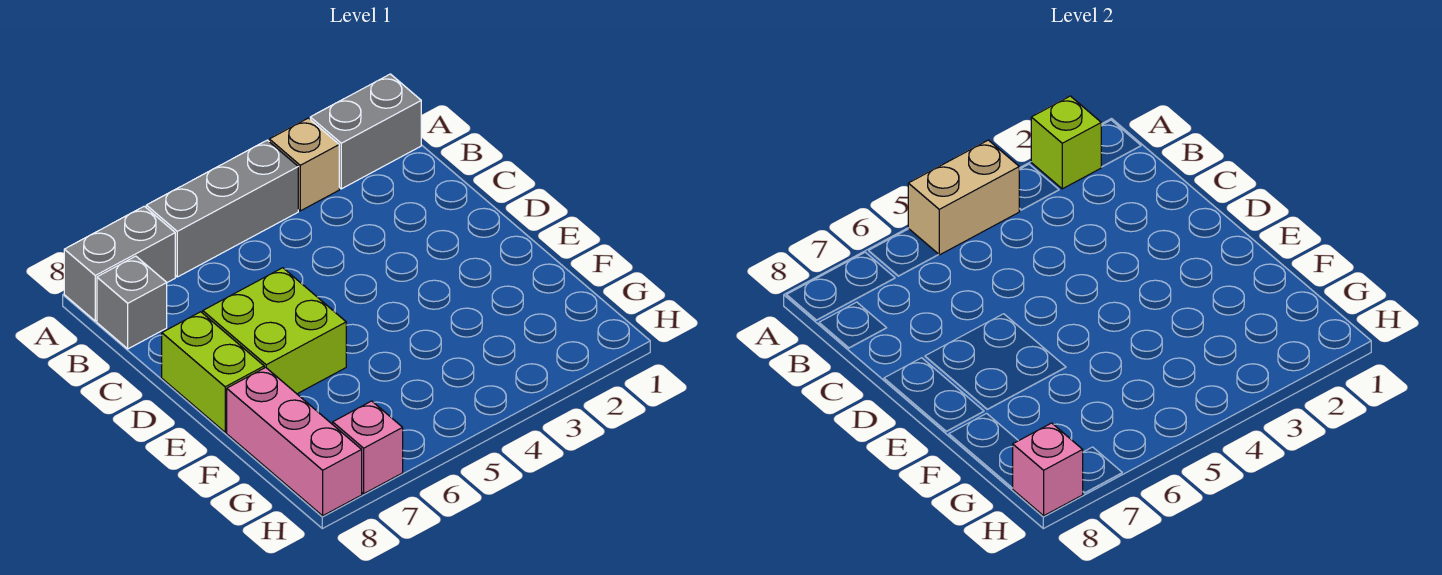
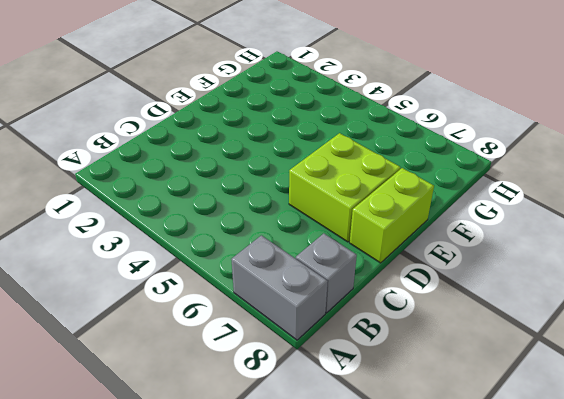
none -> grey 1x2 brick [310,74,421,189]
none -> tan 1x1 brick [269,118,339,211]
none -> grey 1x3 brick [146,140,298,277]

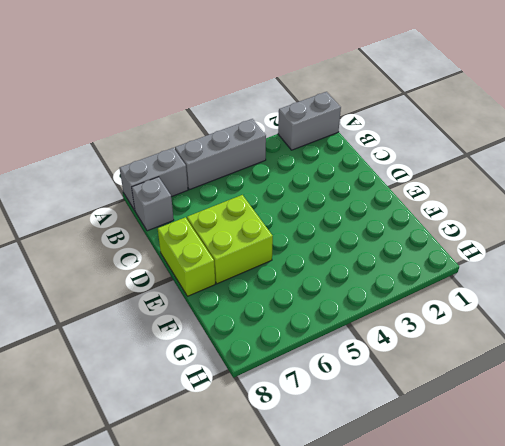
none -> tan 1x1 brick [269,118,339,211]
none -> pink 1x3 brick [227,367,362,516]
none -> pink 1x1 brick [333,401,403,494]

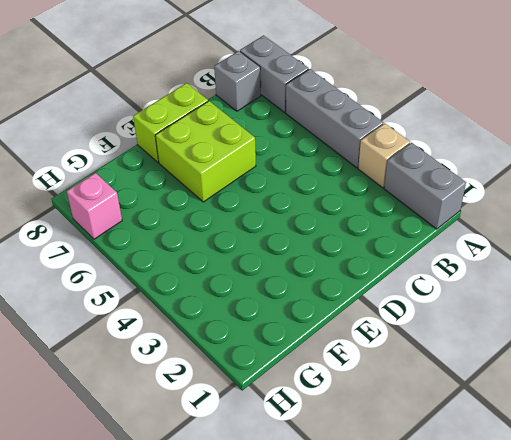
none -> pink 1x3 brick [227,367,362,516]
none -> lime 1x1 brick [1031,96,1101,189]
none -> tan 1x2 brick [908,140,1019,255]

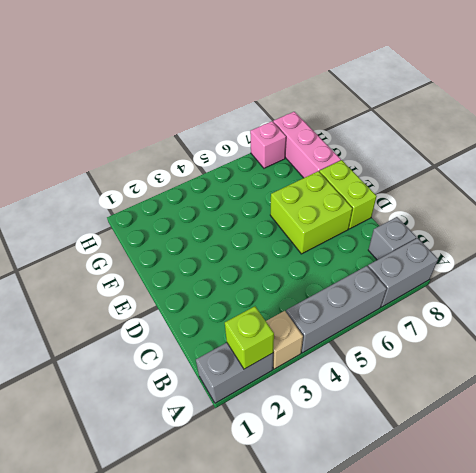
none -> tan 1x2 brick [908,140,1019,255]
none -> pink 1x1 brick [1013,423,1083,516]

